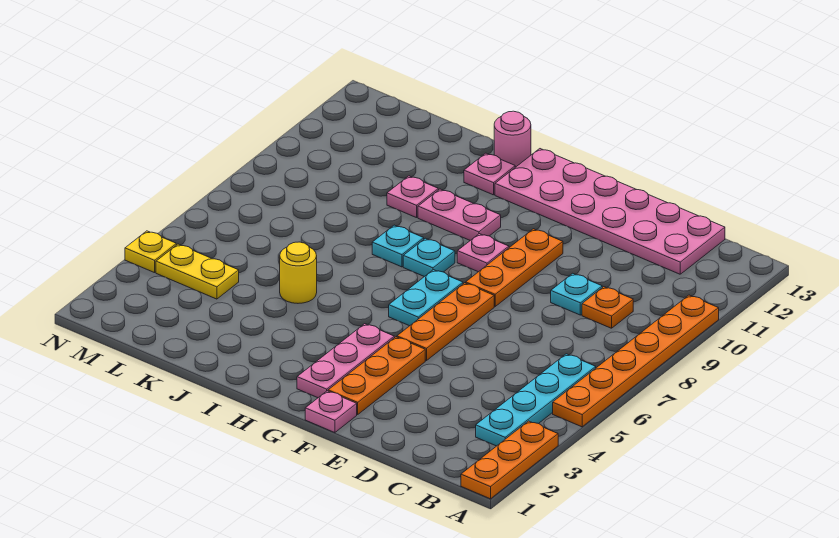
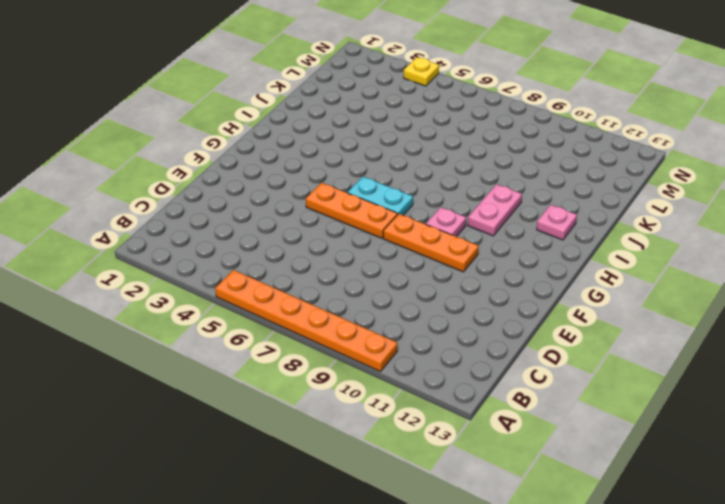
none -> orange 1x3 plate [461,421,558,499]
none -> cyan 1x4 plate [476,354,596,446]
none -> orange 1x1 plate [582,287,633,328]

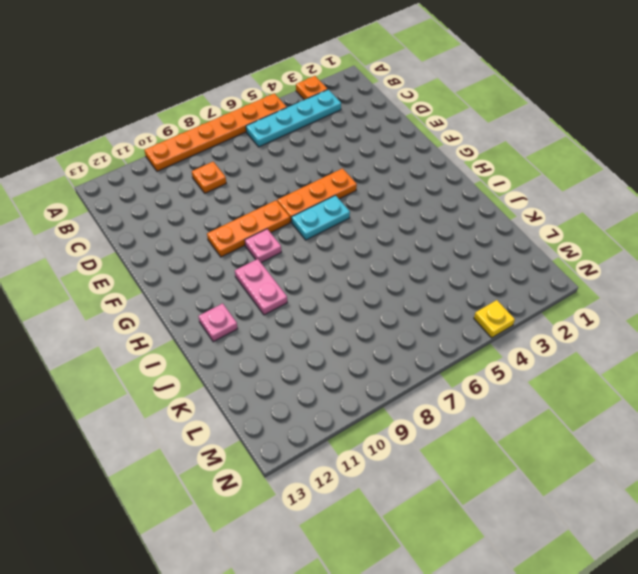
orange 1x1 plate [296,76,328,100] -> orange 1x3 plate [461,421,558,499]
none -> pink 2x6 plate [495,149,725,274]
none -> cyan 1x1 plate [551,273,602,315]
none -> pink 1x1 plate [305,391,357,433]

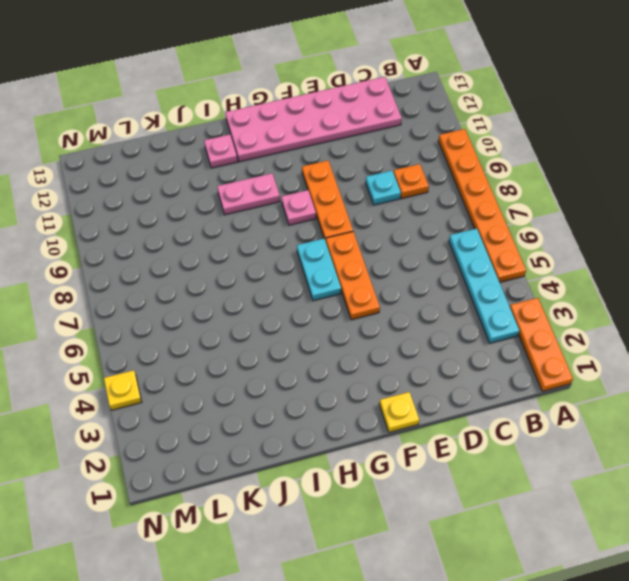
yellow 1x1 plate [379,392,419,432] -> pink 1x1 plate [305,391,357,433]
none -> orange 1x3 plate [328,337,425,414]
none -> pink 1x3 plate [297,324,394,398]
none -> cyan 1x1 plate [403,238,455,277]

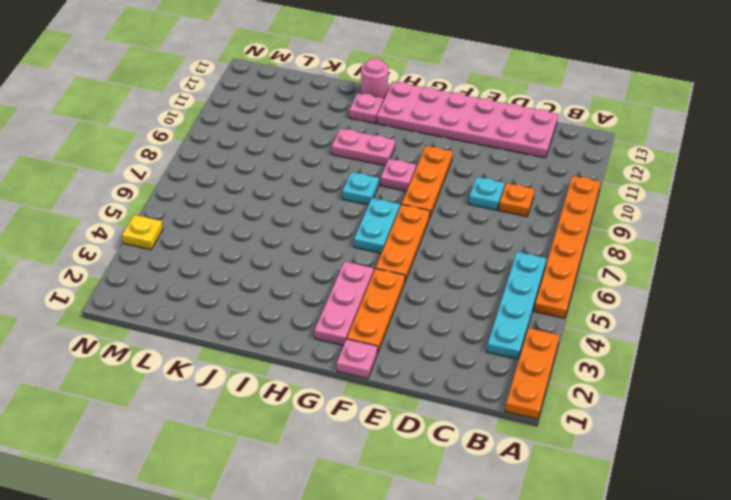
none -> cyan 1x1 plate [372,225,424,267]
none -> yellow 1x1 round brick [280,242,317,303]
none -> pink 1x1 plate [387,176,438,218]

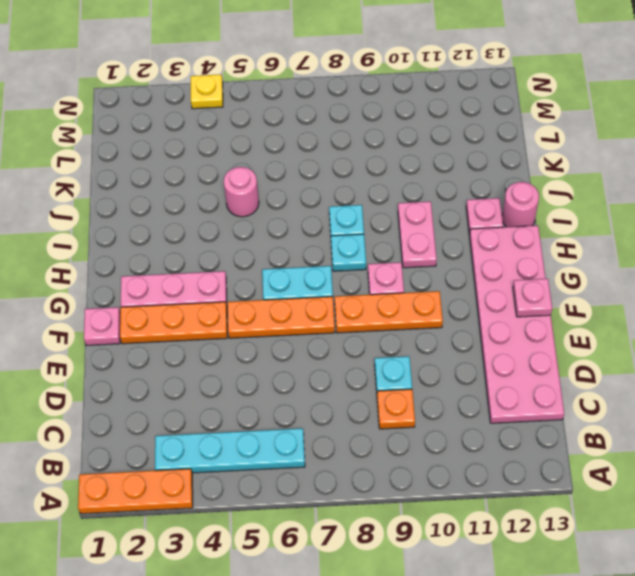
pink 1x1 plate [513,279,552,317] -> pink 1x1 plate moved to [387,176,438,218]
pink 1x1 round brick [224,167,259,217] -> yellow 1x1 round brick [280,242,317,303]
none -> orange 1x6 plate [553,295,719,427]
none -> yellow 1x2 plate [156,244,239,299]

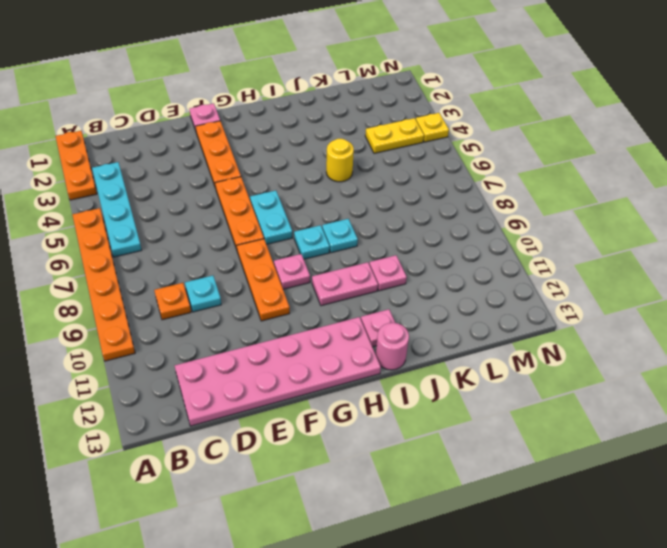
none -> pink 1x3 plate [297,324,394,398]

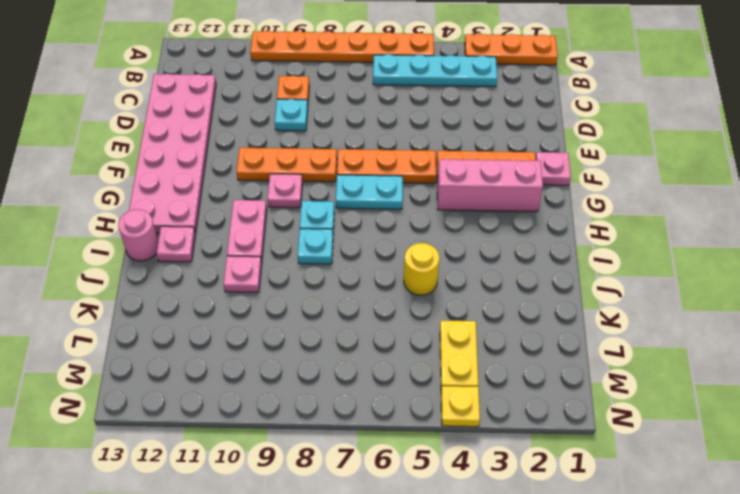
pink 1x3 brick [437,159,543,212] -> pink 1x3 plate [297,324,394,398]

